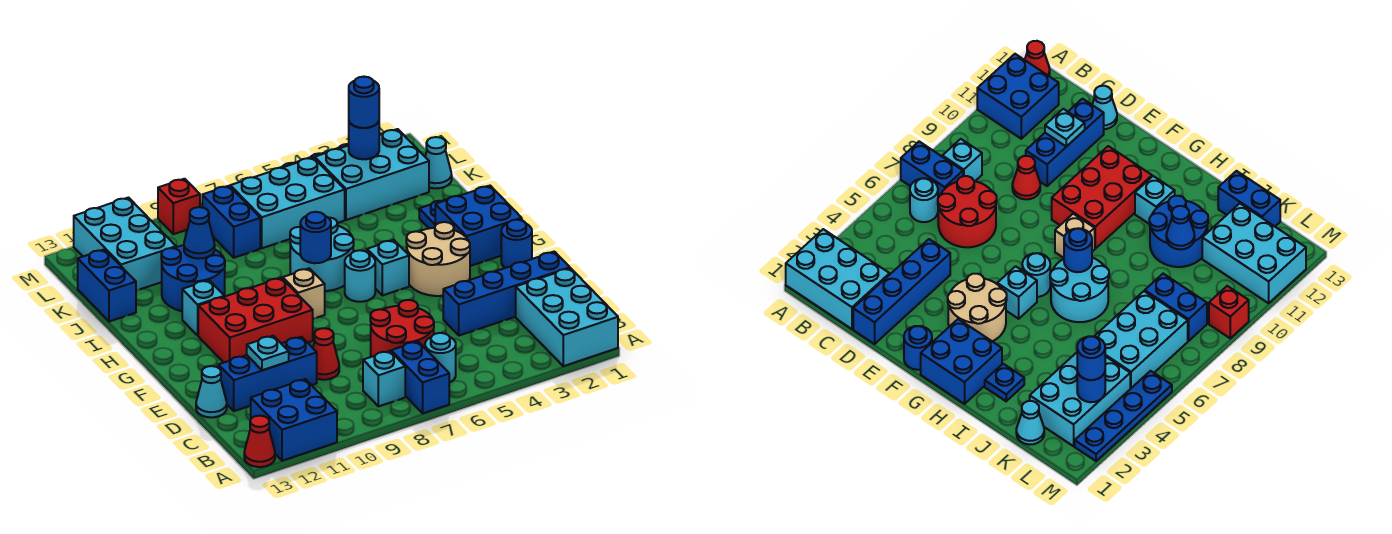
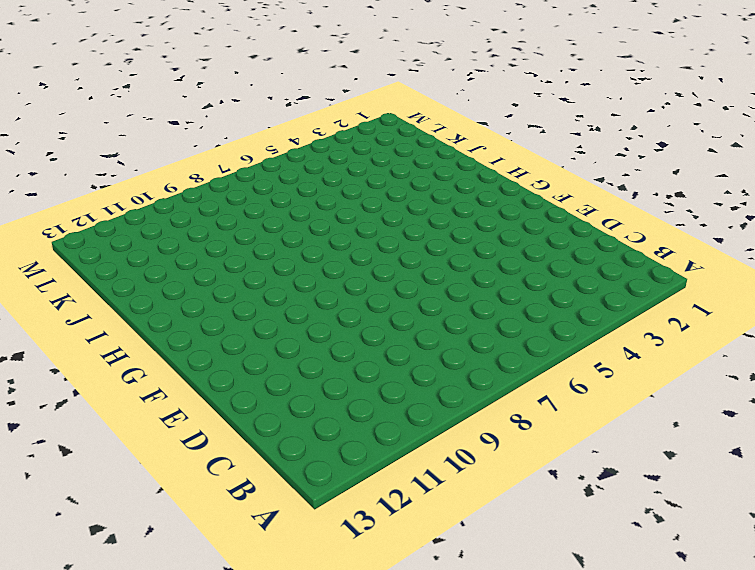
none -> cyan 2x3 brick [516,268,618,366]
none -> blue 1x2 brick [391,341,449,413]
none -> blue 2x2 brick [251,379,337,461]
none -> red 1x1 cone [244,416,275,467]

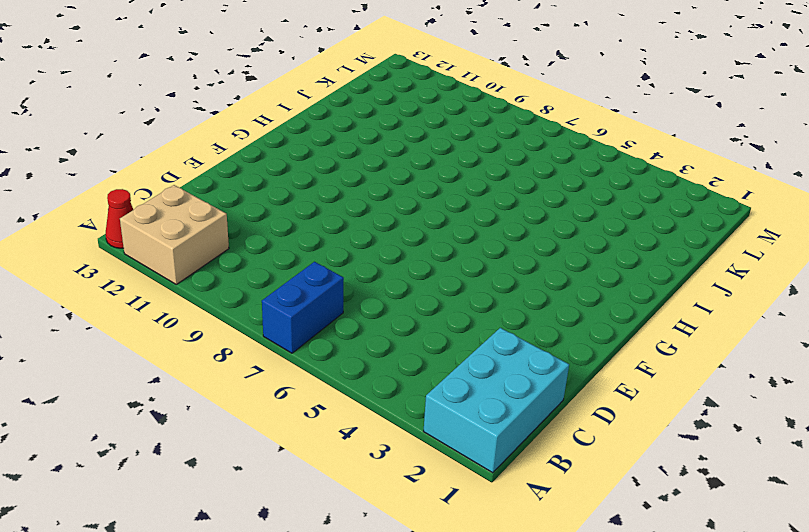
tan 2x2 brick [120,185,229,284] -> blue 2x2 brick [251,379,337,461]
none -> cyan 1x1 round brick [425,333,456,383]
none -> cyan 1x1 brick [363,351,405,406]
none -> red 2x2 round brick [370,300,434,357]
none -> blue 1x4 brick [443,252,570,336]

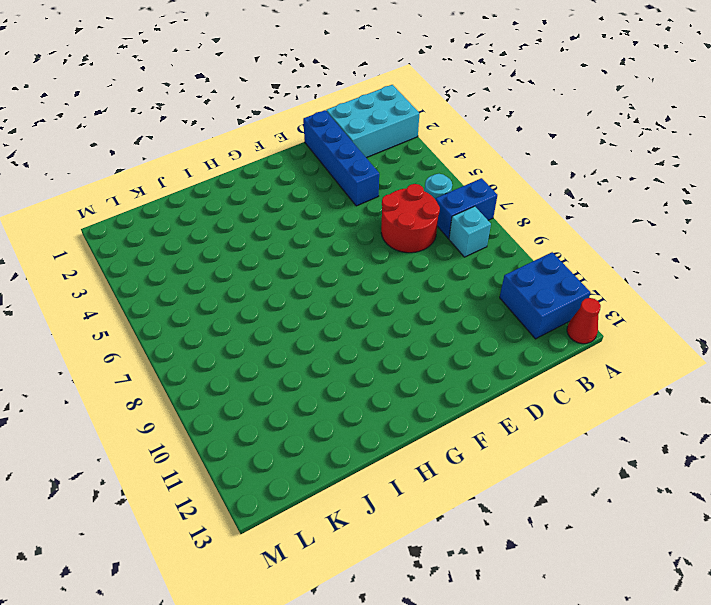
none -> red 1x1 cone [313,328,339,380]
none -> blue 1x3 brick [219,337,317,411]
none -> cyan 1x1 cone [196,366,227,417]
none -> blue 1x1 round brick [501,220,532,268]

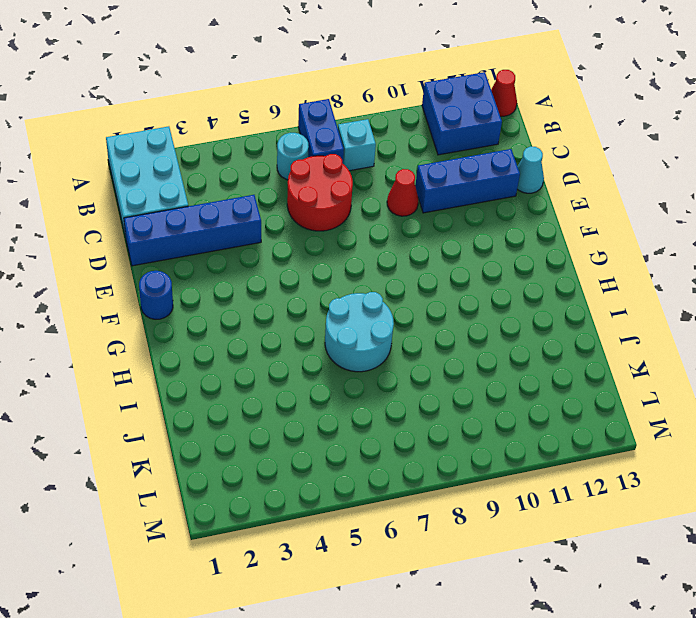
none -> tan 2x2 round brick [406,222,470,296]
none -> red 2x3 brick [198,278,313,362]
none -> blue 2x2 brick [435,186,522,266]
none -> cyan 1x1 brick [367,240,409,296]

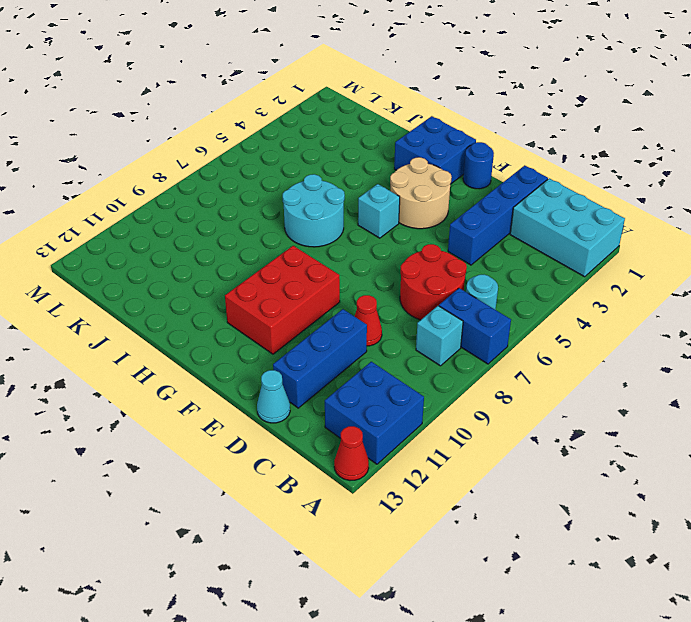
none -> cyan 1x1 round brick [345,250,375,302]
none -> tan 1x1 brick [283,268,325,319]
none -> cyan 1x1 brick [182,280,224,335]
none -> blue 1x1 plate [419,200,446,228]

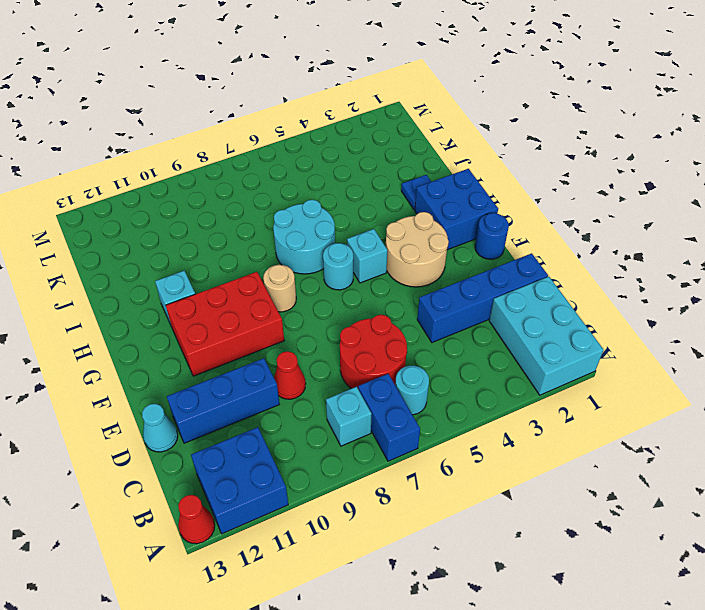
tan 1x1 round brick [263,265,296,312] -> tan 1x1 brick [283,268,325,319]
none -> blue 2x2 round brick [161,245,225,311]
none -> blue 1x2 brick [78,249,136,322]
none -> cyan 1x1 cone [425,137,452,188]
none -> cyan 2x3 brick [315,129,429,220]

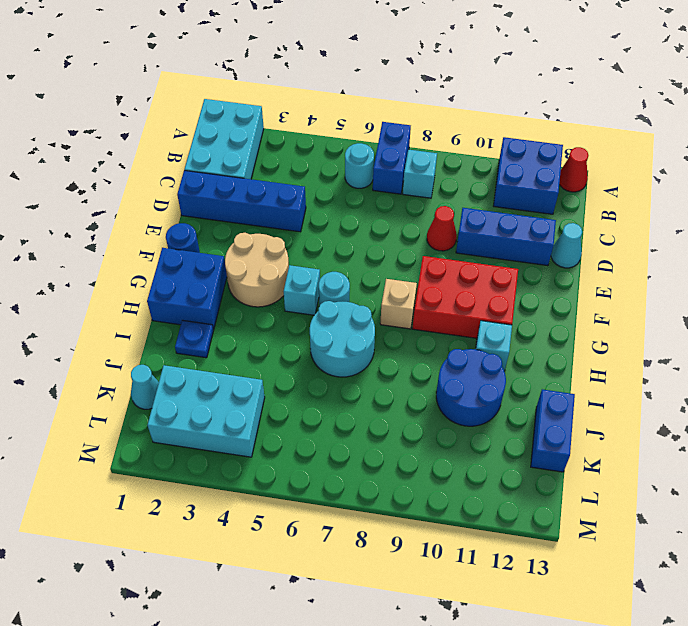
none -> red 2x2 round brick [370,300,434,357]
none -> cyan 2x3 brick [230,157,345,248]
none -> blue 1x2 brick [202,186,260,258]
none -> cyan 2x3 brick [74,198,176,291]

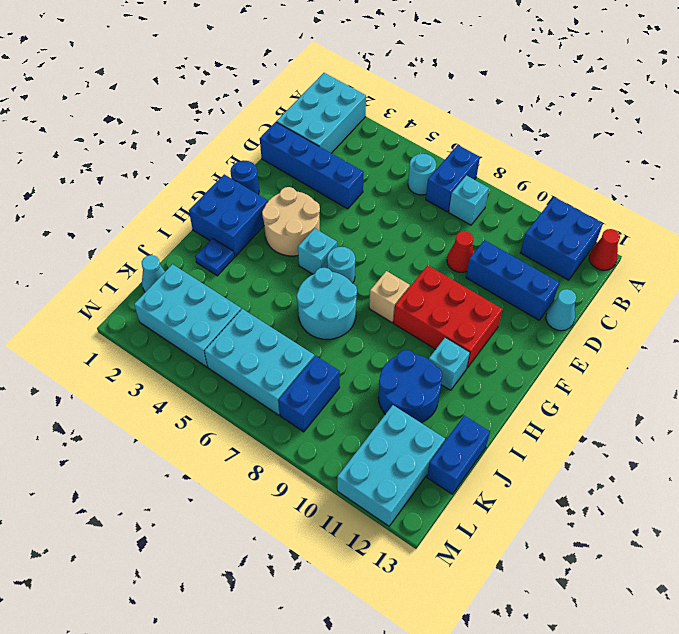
none -> red 2x2 round brick [370,300,434,357]
none -> blue 1x4 plate [1075,371,1172,461]
none -> red 1x1 brick [158,179,200,234]
none -> cyan 1x1 plate [247,336,289,370]

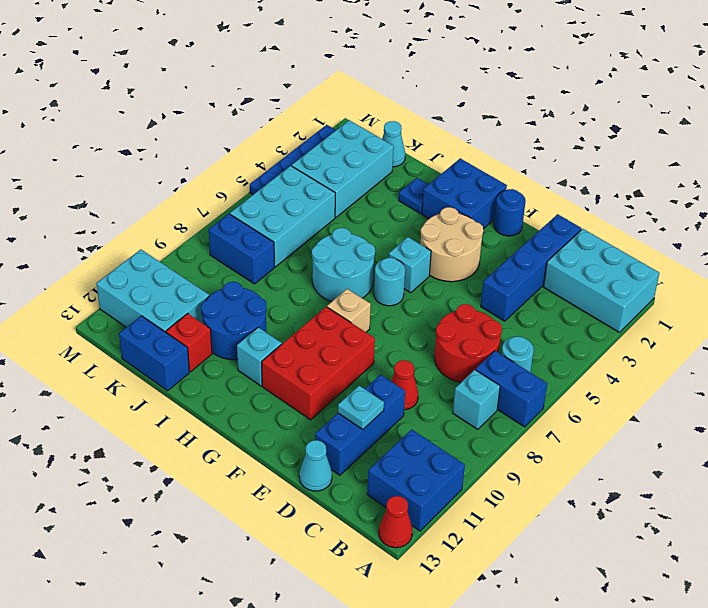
red 1x1 brick [166,314,212,372] -> red 1x1 brick moved to [158,179,200,234]
none -> blue 1x1 round brick [300,212,331,263]
none -> blue 1x1 cone [184,207,215,259]
none -> blue 1x1 round brick [349,121,379,159]
none -> blue 1x1 round brick [349,77,379,128]

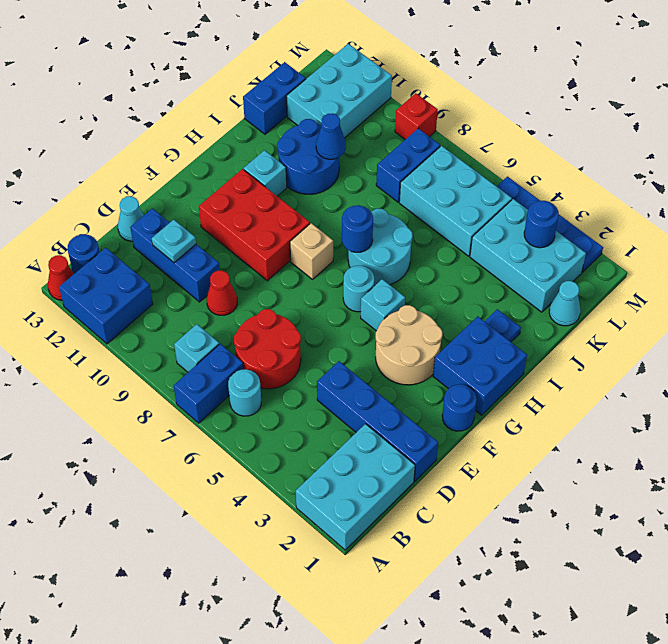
blue 1x1 round brick [68,234,100,274] -> blue 1x1 round brick moved to [349,77,379,128]

